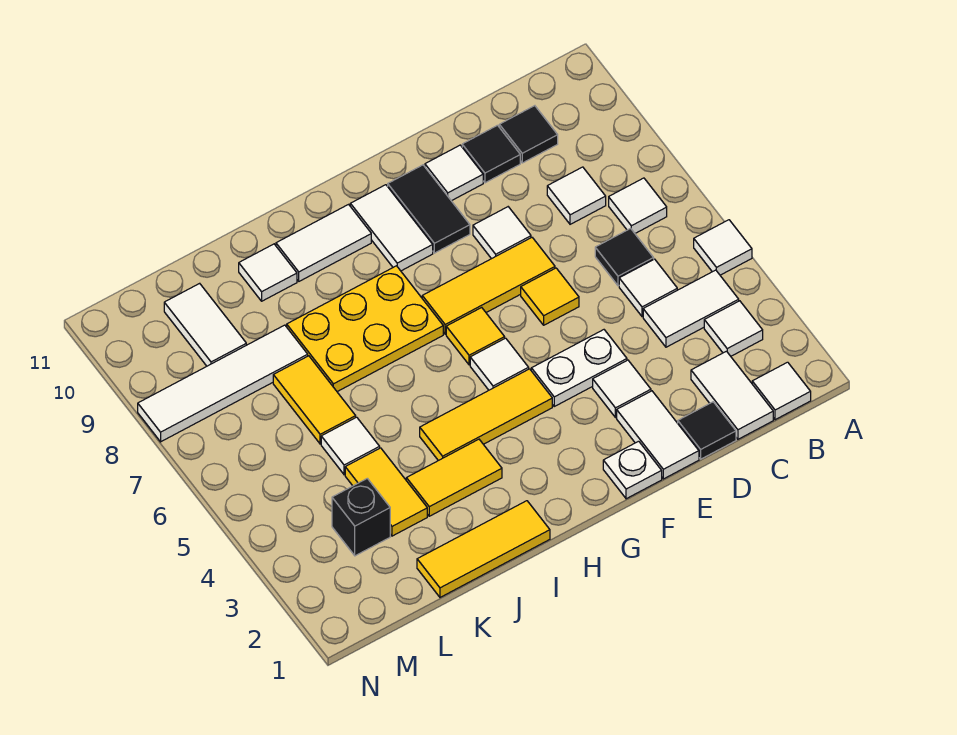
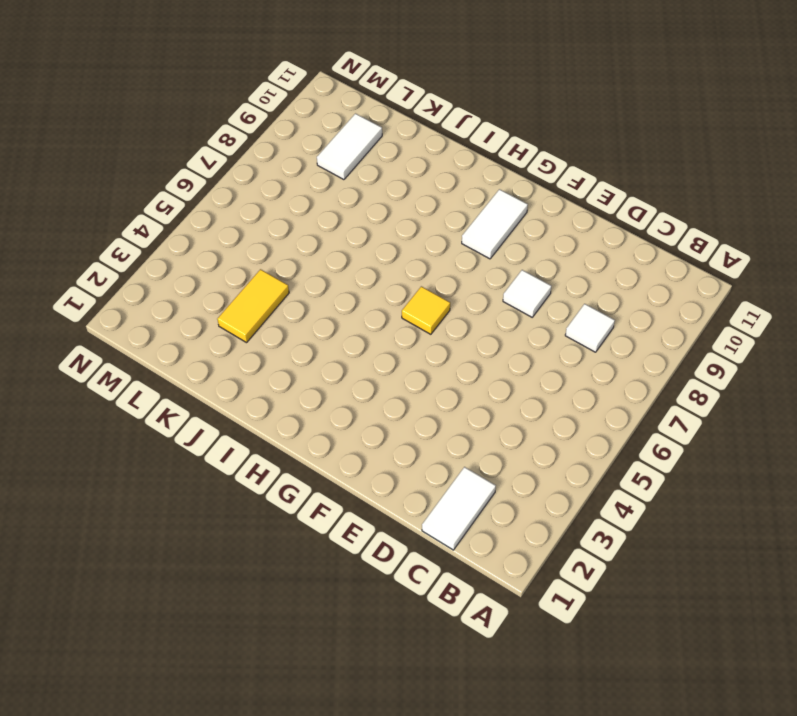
none -> white 1x1 tile [694,220,752,275]
none -> white 1x1 tile [752,362,811,420]
none -> white 1x1 tile [704,301,763,356]
none -> white 1x2 tile [643,270,739,347]

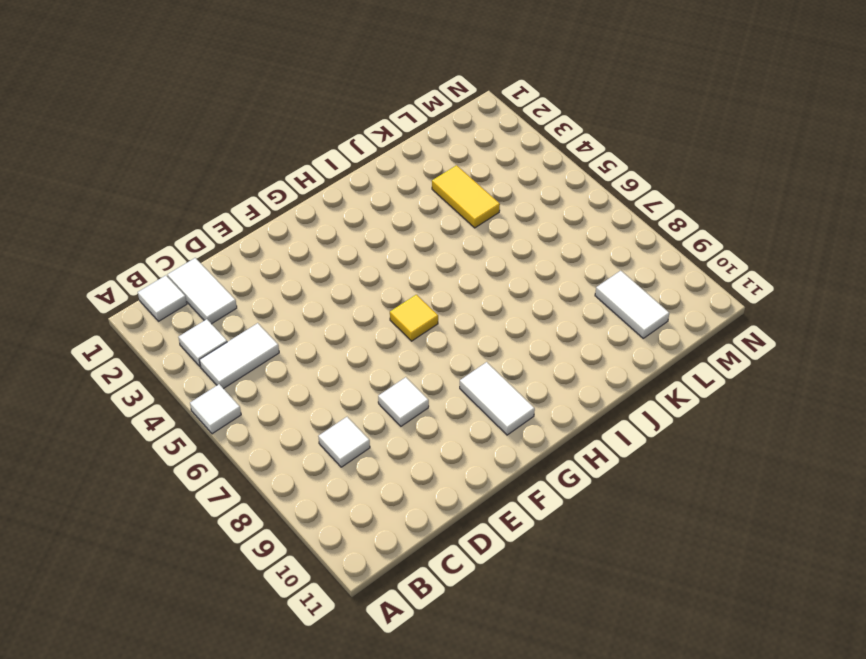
none -> white 1x1 tile [609,178,667,233]
none -> white 1x1 tile [619,259,677,317]
none -> black 1x1 tile [595,228,654,286]
none -> black 1x1 tile [499,106,558,163]

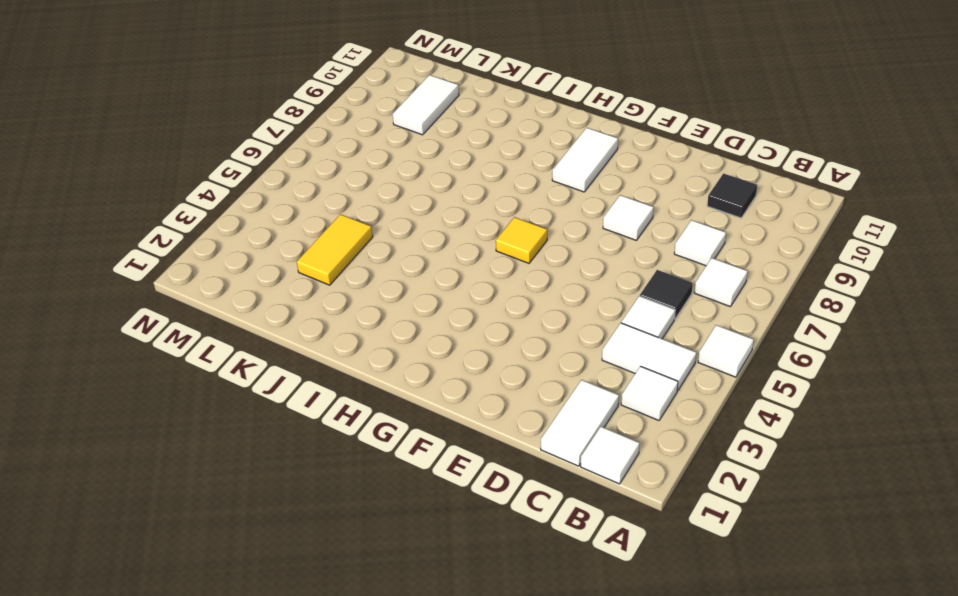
none -> black 1x1 tile [678,402,736,459]
none -> black 1x1 tile [462,125,520,183]
none -> white 1x2 tile [617,391,699,479]
none -> white 1x1 tile [593,360,651,418]

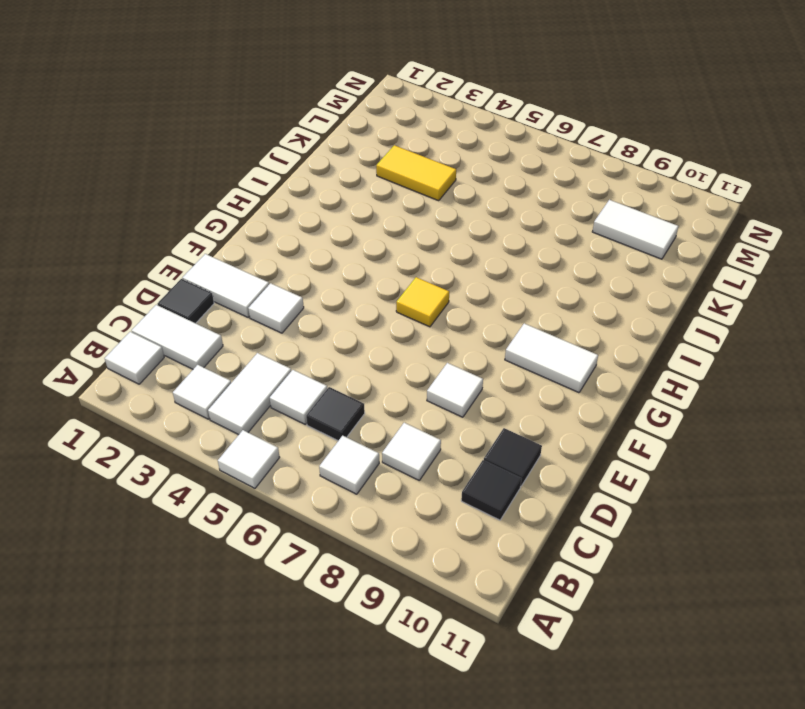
none -> white 1x2 plate [531,330,627,406]
none -> yellow 1x1 tile [521,268,579,325]
none -> yellow 1x3 tile [422,238,555,334]
none -> white 1x1 tile [425,145,483,201]

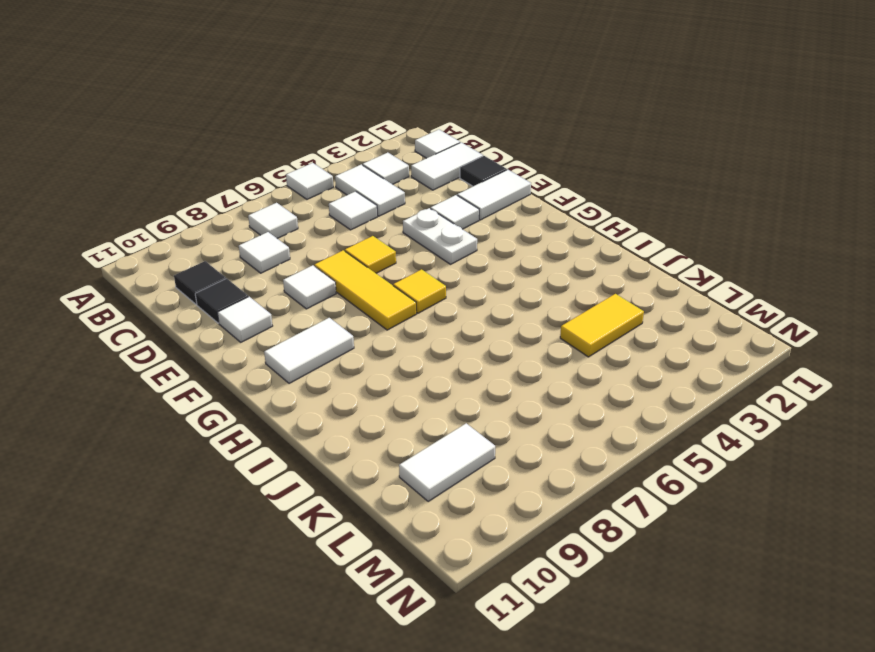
none -> black 1x1 tile [595,228,654,286]
none -> white 1x1 plate [603,441,662,499]
none -> black 1x2 tile [388,165,470,253]
none -> yellow 1x3 tile [420,369,552,461]

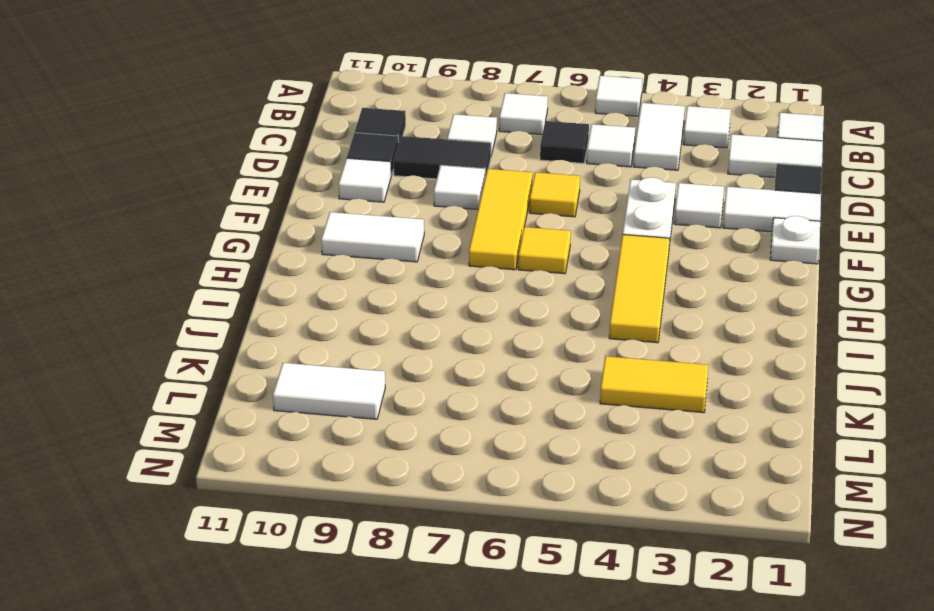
black 1x2 tile [394,136,491,179] -> black 1x2 tile moved to [388,165,470,253]
none -> white 1x1 tile [470,338,529,390]
none -> yellow 2x3 plate [287,266,443,392]
none -> white 1x2 tile [276,204,371,281]
none -> yellow 1x3 tile [417,501,550,597]

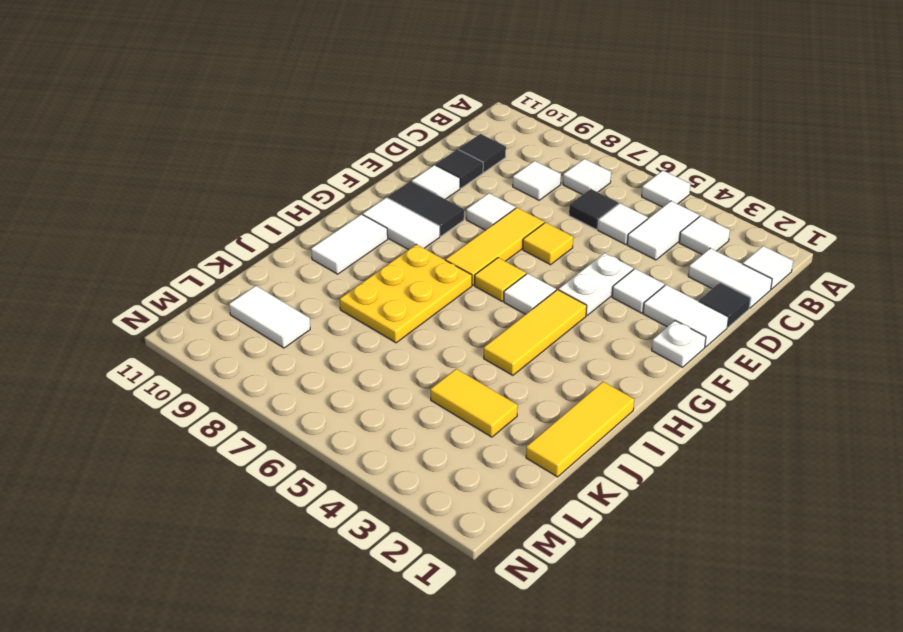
none -> yellow 1x2 tile [406,439,502,516]
none -> white 1x1 tile [239,244,297,301]
none -> white 1x1 tile [321,417,380,475]
none -> yellow 1x2 tile [273,356,356,444]

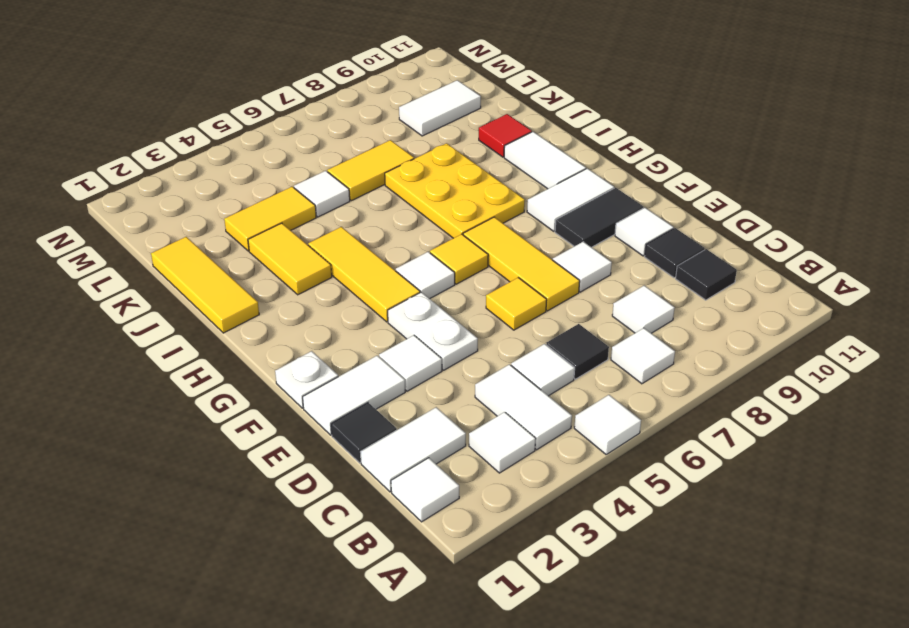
red 1x1 tile [479,114,532,157] -> white 1x1 tile [239,244,297,301]
none -> white 1x4 tile [138,325,308,442]
none -> black 1x1 brick [332,478,390,556]

